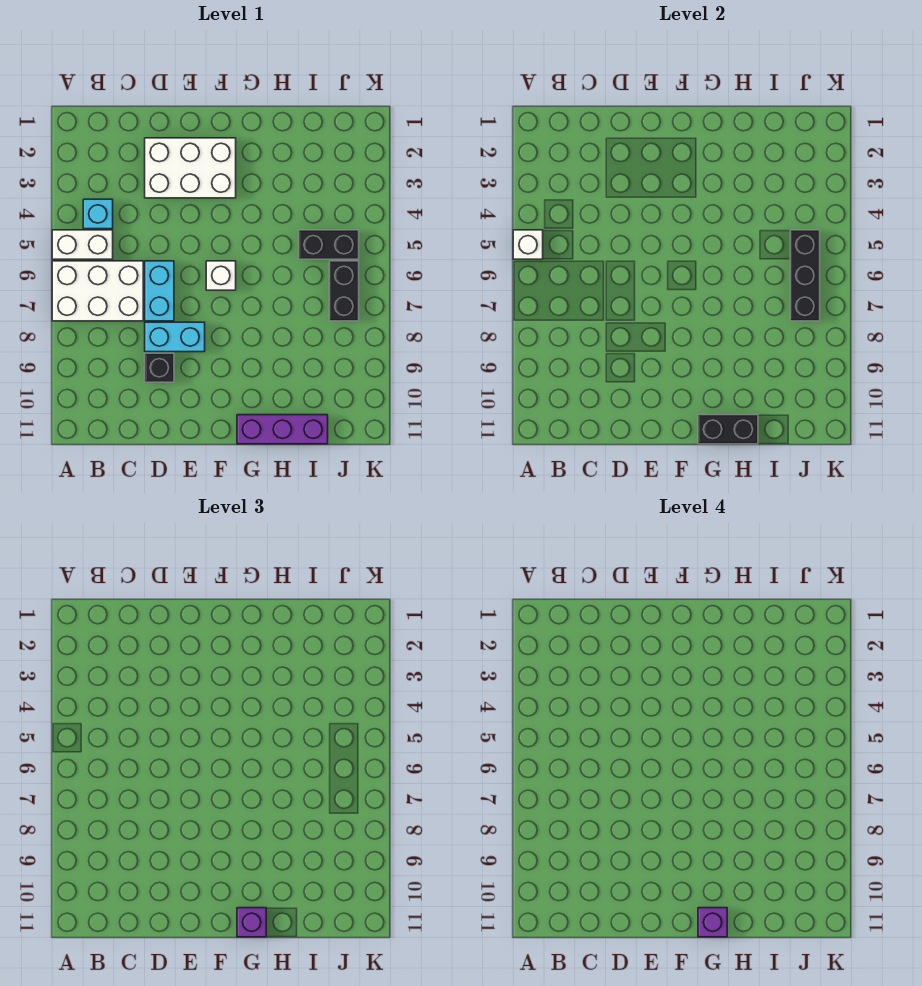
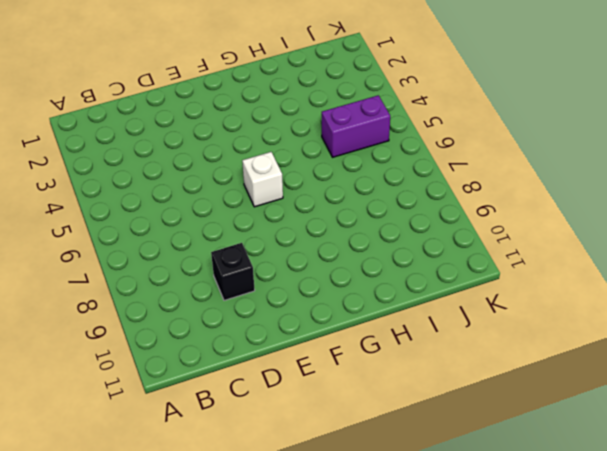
purple 1x2 brick [322,95,390,157] -> black 1x2 brick [299,230,359,259]
none -> white 1x2 brick [52,230,113,259]
none -> white 2x3 brick [52,261,143,321]
none -> cyan 1x1 brick [83,199,113,229]

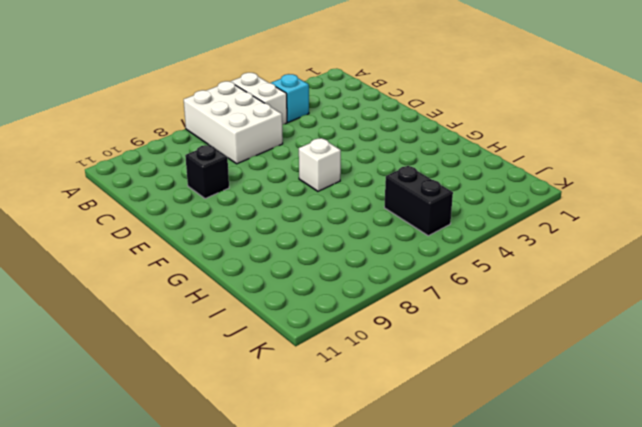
none -> white 2x3 brick [145,138,236,198]
none -> cyan 1x2 brick [145,261,174,321]
none -> cyan 1x2 brick [145,322,205,352]

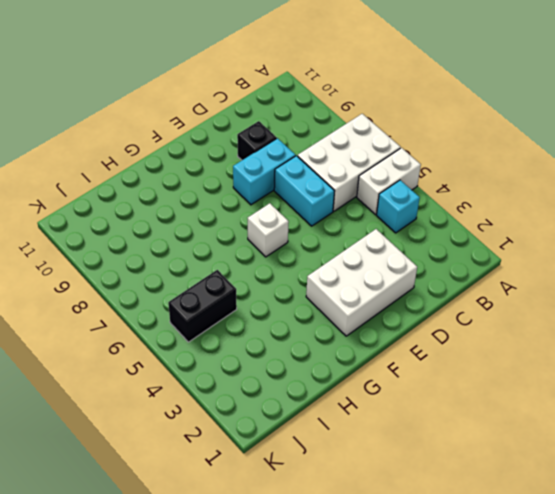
none -> purple 1x3 brick [237,415,328,444]
none -> black 1x2 brick [329,261,359,321]
none -> white 1x1 brick [513,230,543,259]

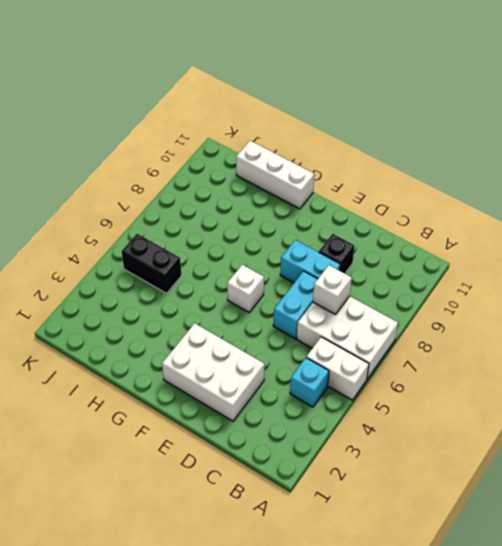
white 1x1 brick [313,265,352,314] -> white 1x1 brick moved to [513,230,543,259]
white 1x3 brick [236,141,314,209] -> purple 1x3 brick [237,415,328,444]
none -> black 1x2 brick [329,261,359,321]
none -> black 1x2 brick [698,415,758,444]
none -> black 1x3 brick [790,230,820,321]

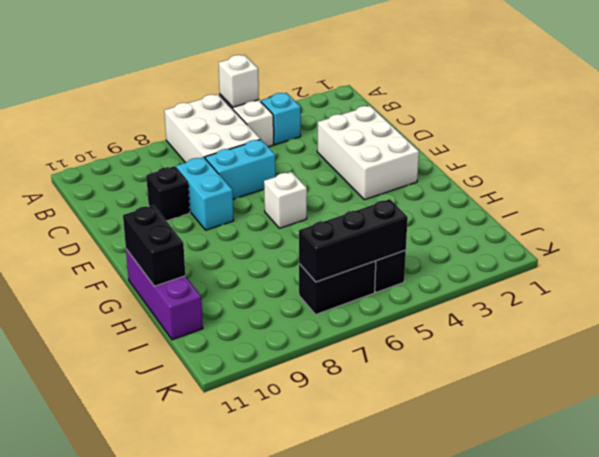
none -> purple 1x1 brick [237,908,266,937]
none -> purple 1x1 brick [698,908,727,937]

